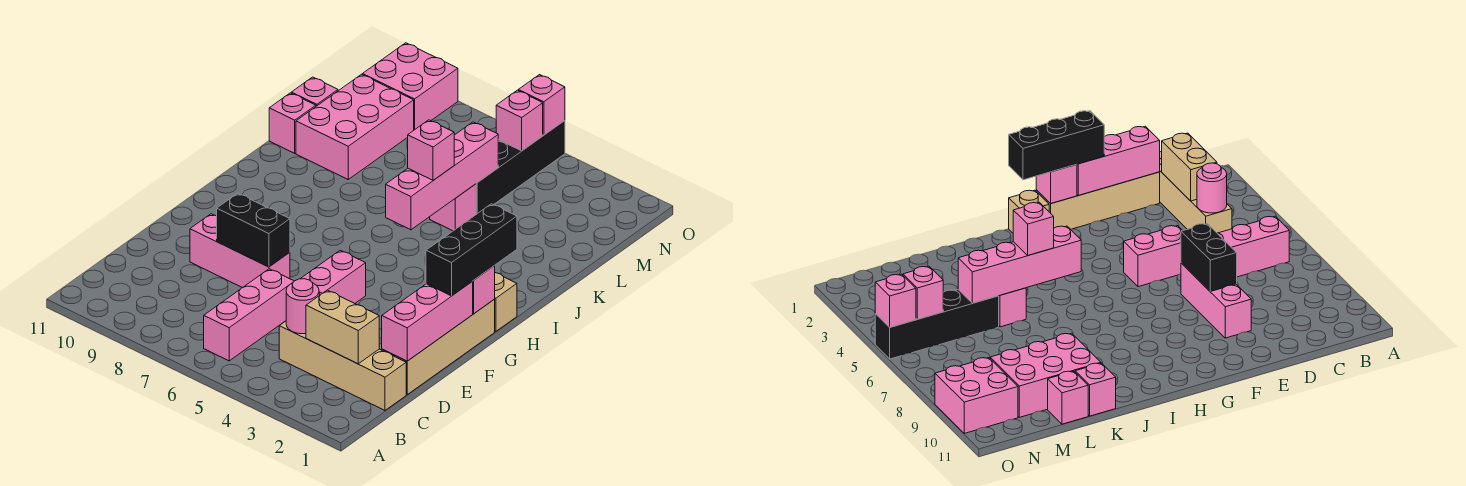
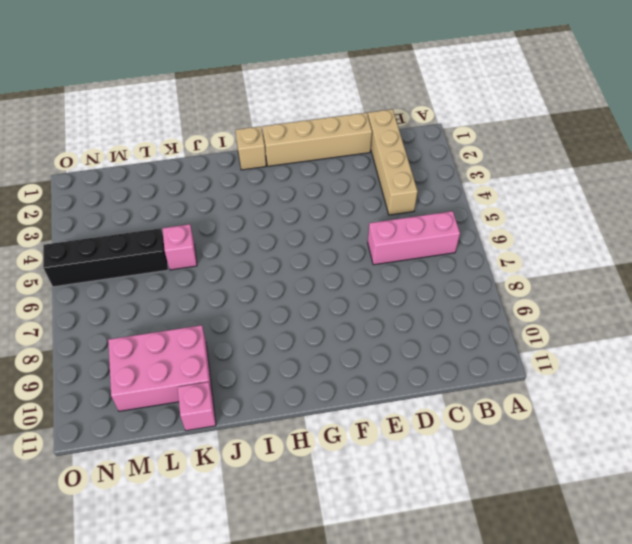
none -> pink 1x2 brick [301,250,366,303]
none -> pink 1x3 brick [190,214,290,288]
none -> pink 1x1 brick [291,77,338,106]

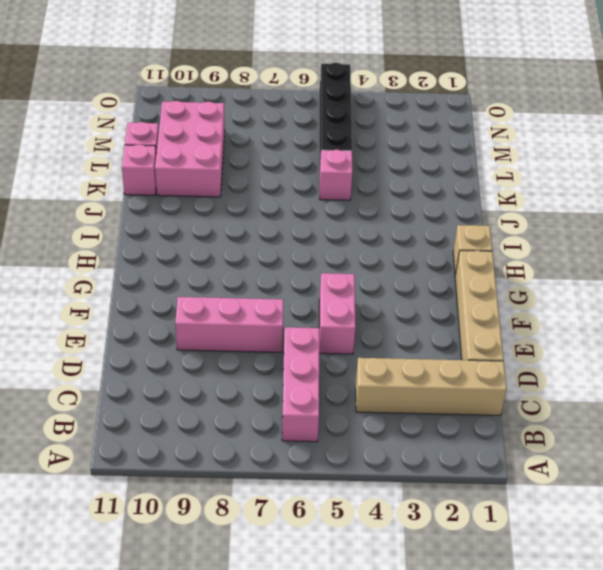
none -> pink 2x2 brick [362,43,458,130]
none -> tan 1x2 brick [306,290,379,364]
none -> pink 1x1 round brick [286,279,319,334]

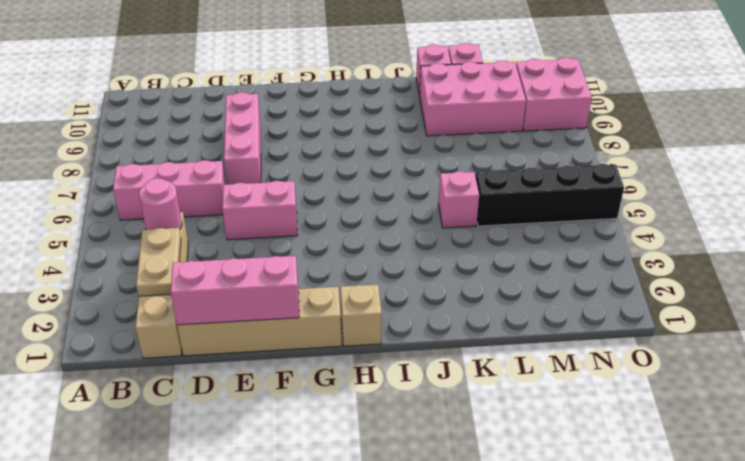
tan 1x2 plate [136,228,181,296] -> tan 1x2 brick [306,290,379,364]
none -> black 1x2 brick [217,193,290,267]
none -> pink 1x1 brick [472,266,495,314]
none -> pink 1x4 brick [386,122,498,230]

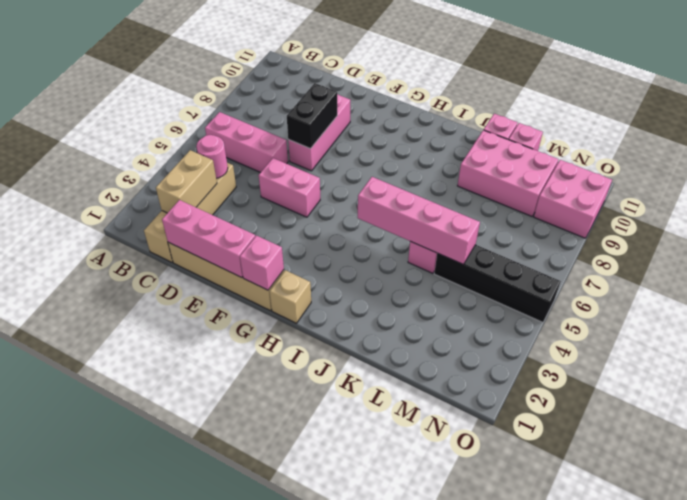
none -> pink 1x1 brick [496,90,543,151]
none -> pink 1x1 brick [518,75,565,135]
none -> black 1x3 brick [426,204,517,296]

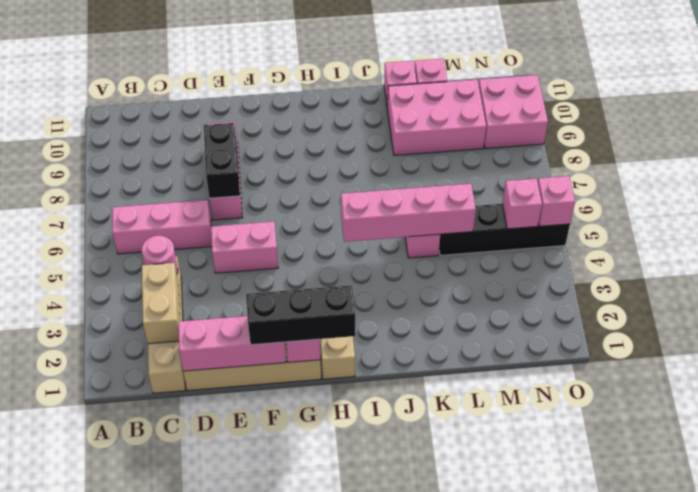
none -> pink 1x1 brick [408,120,454,180]

